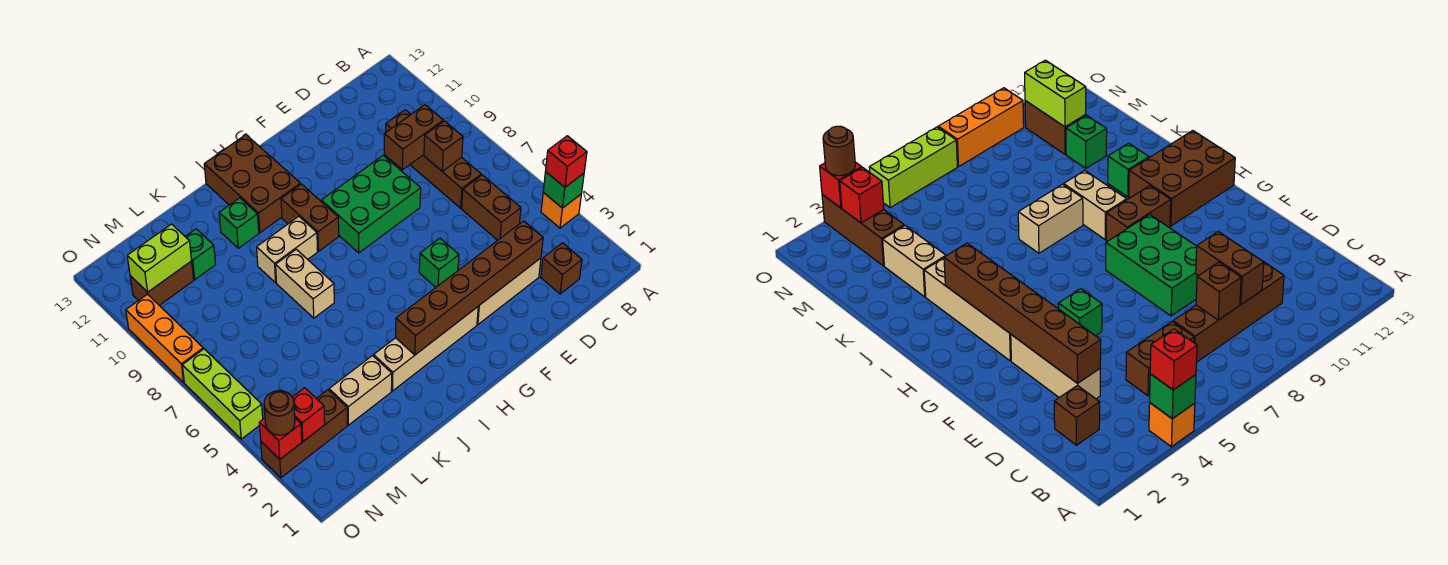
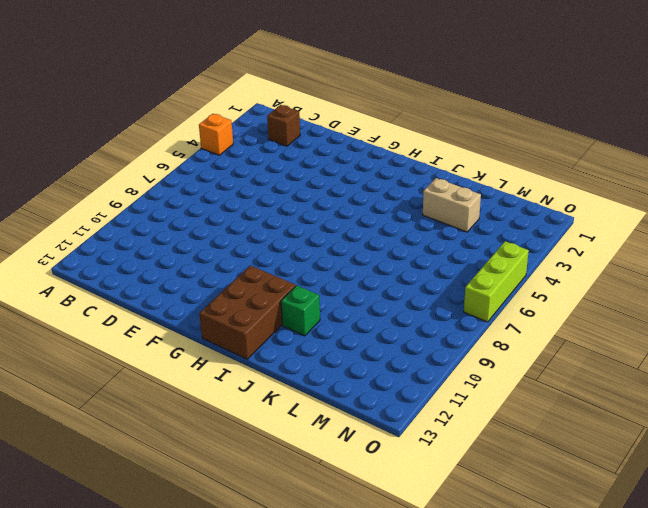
none -> brown 1x2 brick [462,175,521,240]
none -> brown 1x4 brick [386,110,481,208]
none -> tan 1x3 brick [477,258,541,325]

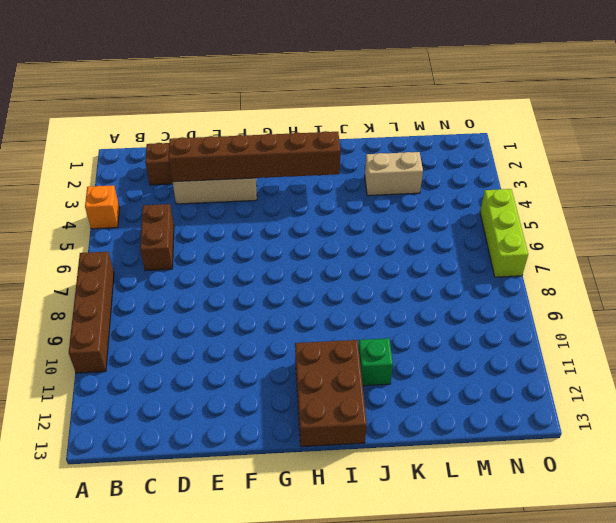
brown 1x4 brick [69,252,114,373] -> brown 1x4 brick moved to [386,110,481,208]
none -> green 2x3 brick [321,156,421,253]
none -> green 1x1 brick [419,238,459,287]
none -> tan 1x4 brick [374,307,478,391]

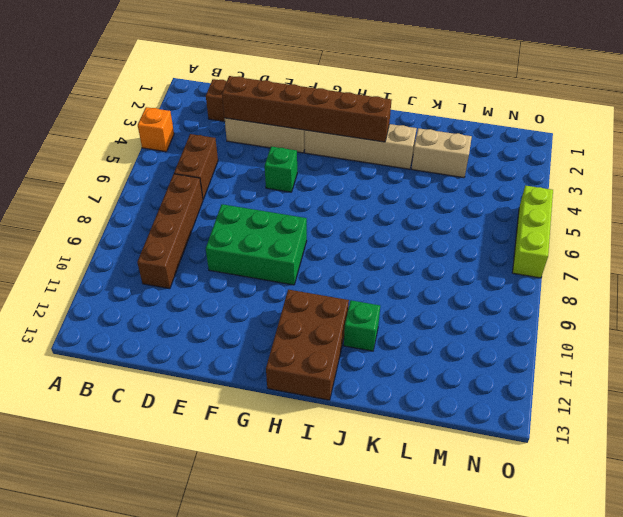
none -> brown 1x2 brick [281,184,339,251]
none -> tan 1x2 brick [257,216,318,283]
none -> tan 1x2 brick [276,249,334,318]

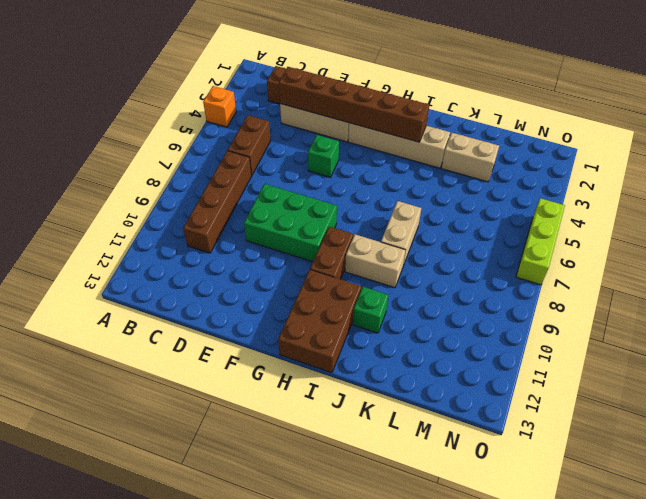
none -> green 1x1 brick [185,229,216,280]
none -> brown 1x3 brick [261,390,347,478]
none -> brown 1x2 brick [130,261,194,305]

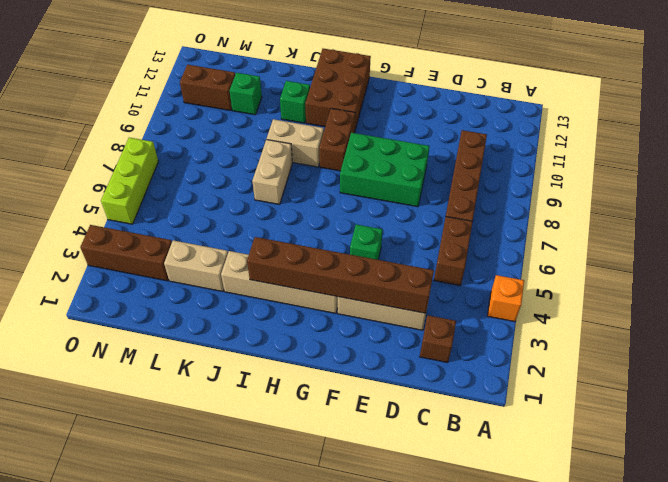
none -> orange 1x3 brick [126,294,203,382]
none -> green 1x1 brick [543,172,584,208]
none -> brown 1x1 brick [424,121,463,171]

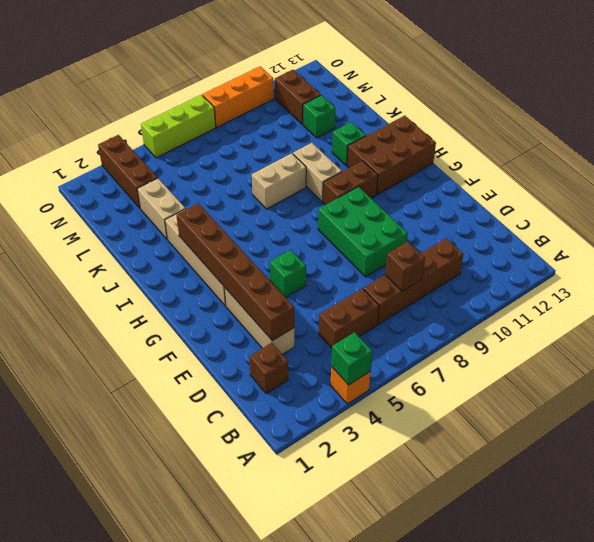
none -> brown 1x2 brick [384,105,443,170]
none -> lime 1x2 brick [127,224,192,292]
none -> red 1x1 brick [292,388,325,441]

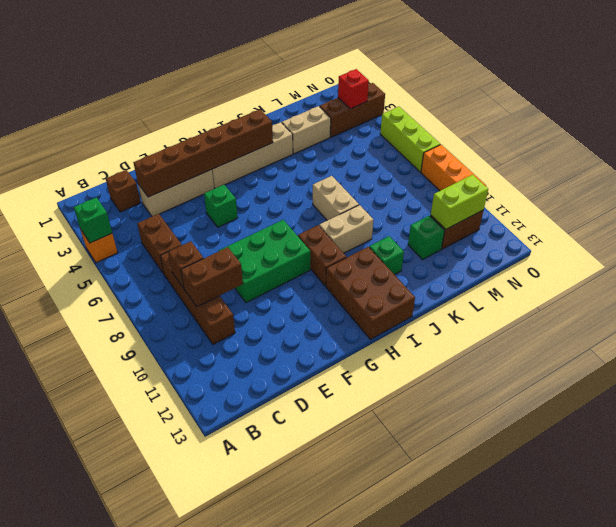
none -> red 1x1 brick [259,418,302,459]
none -> red 1x1 brick [546,136,587,187]
none -> brown 1x1 round brick [264,391,295,435]

